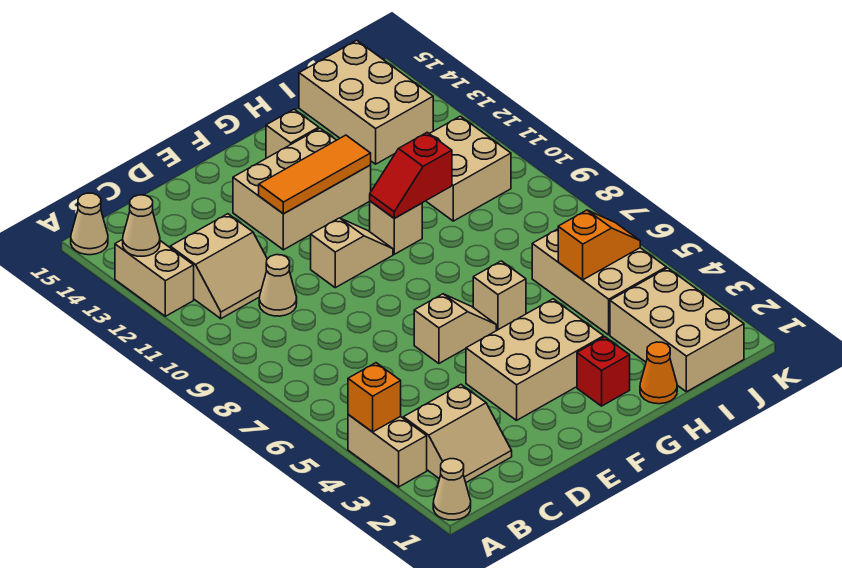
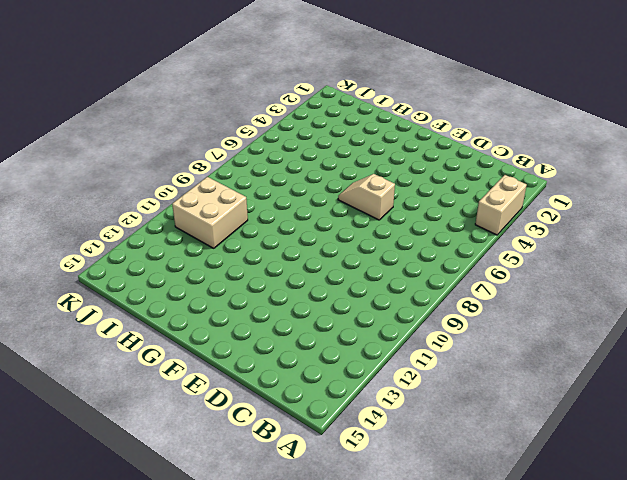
none -> tan 1x1 cone [433,459,471,520]
none -> tan 1x2 brick [115,239,194,316]
none -> tan 1x1 cone [71,193,108,255]

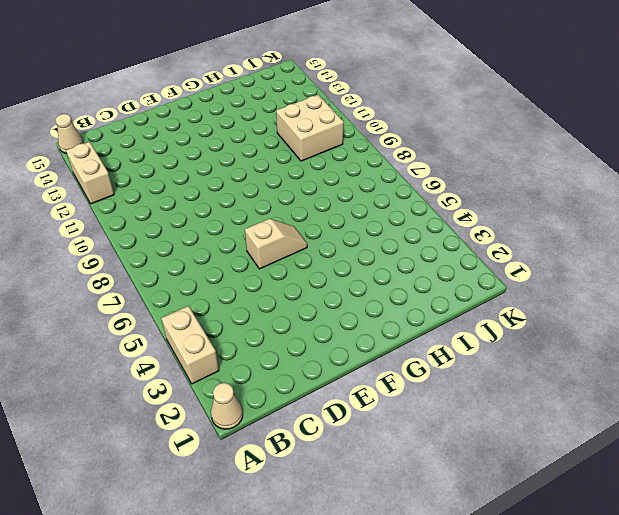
none -> tan 2x2 slope [403,385,512,482]
none -> tan 2x2 slope [170,214,267,319]
none -> tan 1x1 cone [259,255,297,316]

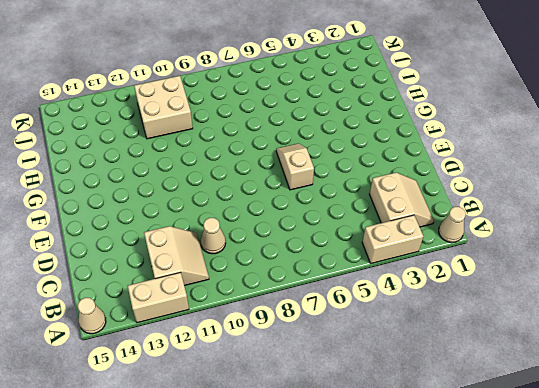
none -> tan 2x3 brick [466,299,604,420]
none -> tan 1x2 slope [311,218,393,288]
none -> tan 2x3 brick [233,128,371,250]

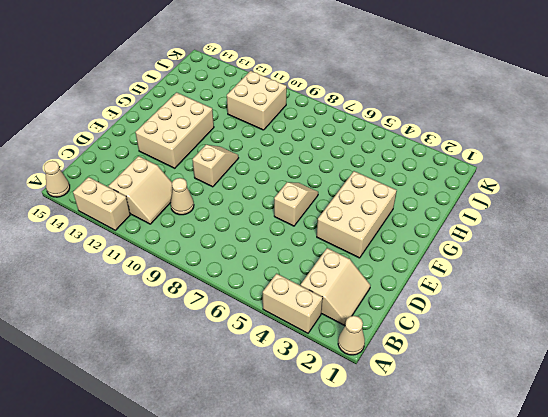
none -> red 1x1 brick [577,337,630,406]
none -> tan 1x1 brick [473,261,526,330]
none -> tan 1x1 brick [370,201,422,254]

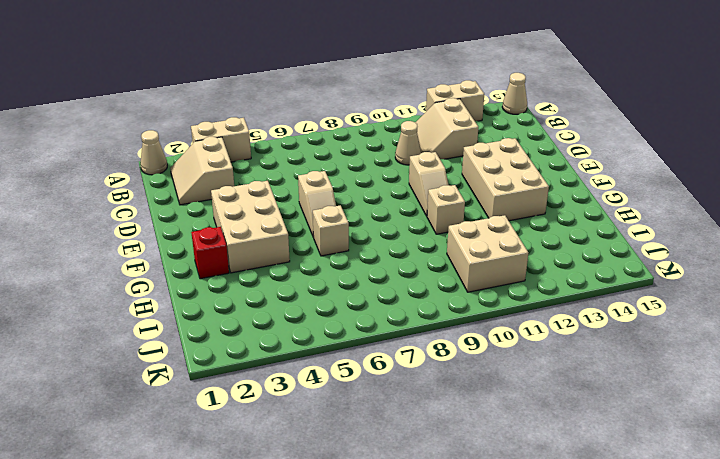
none -> tan 1x1 brick [266,109,319,158]
none -> orange 1x1 cone [640,342,677,404]
none -> tan 2x3 brick [610,268,744,392]

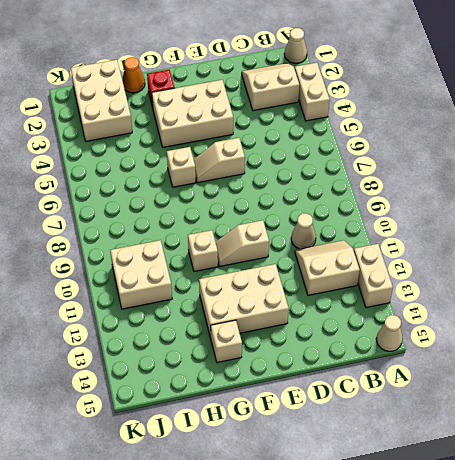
none -> tan 2x3 brick [532,229,666,335]
none -> tan 2x3 brick [299,40,433,164]
none -> orange 1x1 brick [348,363,401,432]

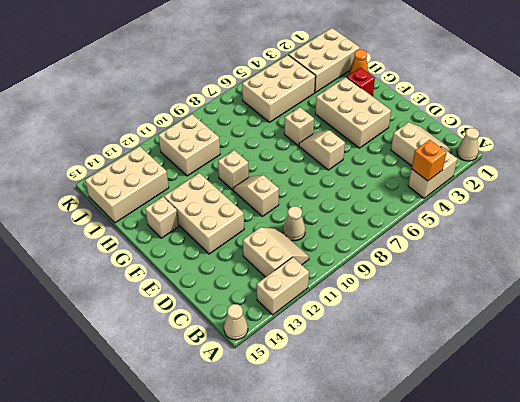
none -> tan 1x1 cone [123,195,160,256]
none -> orange 1x3 tile [259,135,371,214]
none -> red 1x2 slope [370,132,452,218]

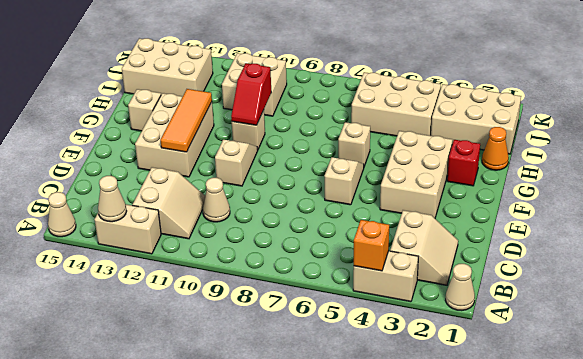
none -> orange 1x2 slope [558,210,640,280]

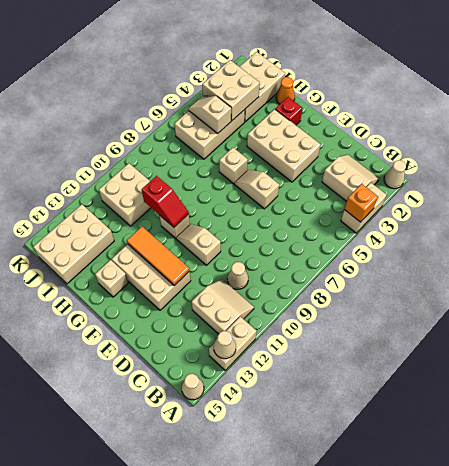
tan 2x2 brick [202,60,260,121] -> none
tan 1x2 slope [189,96,231,134] -> orange 1x2 slope [558,210,640,280]

